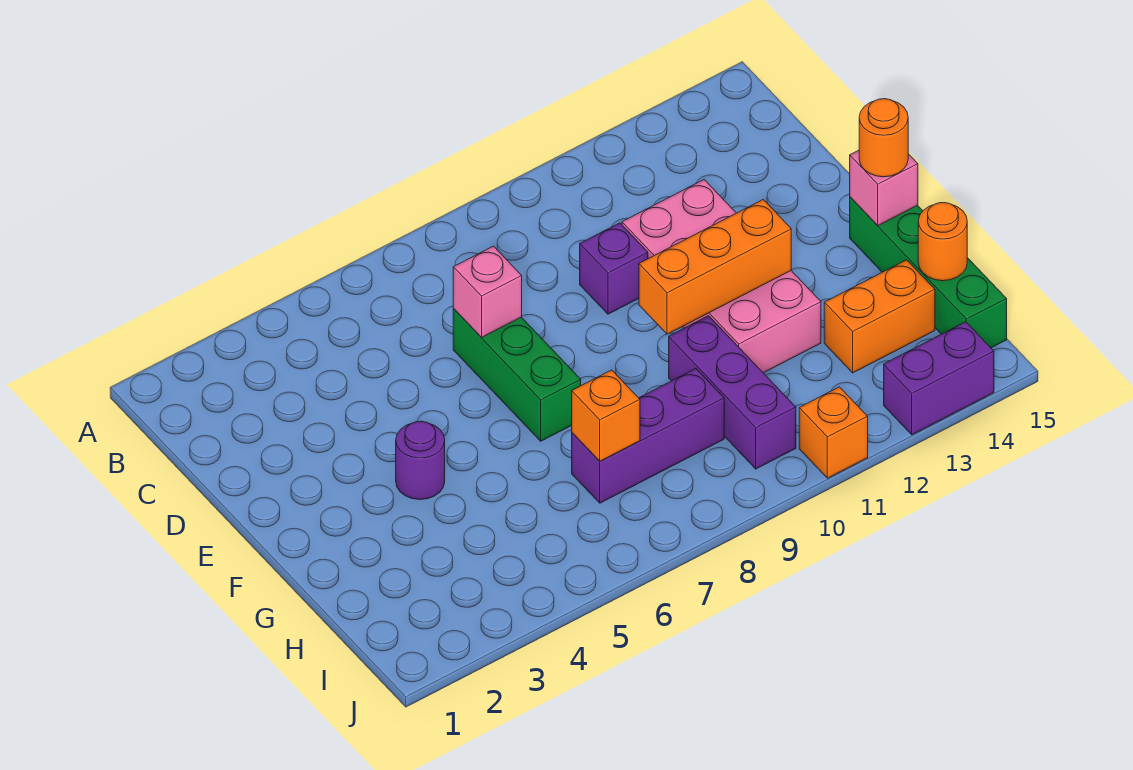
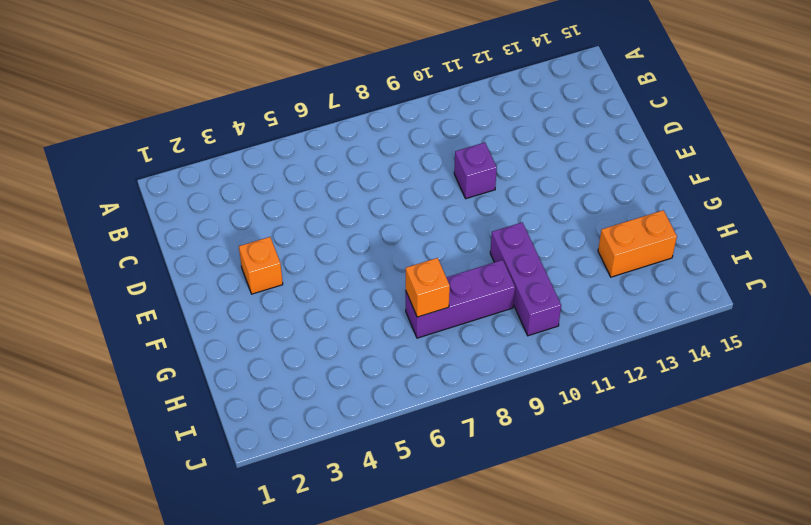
orange 1x1 brick [239,237,283,294] -> orange 1x1 brick moved to [799,387,868,478]
none -> green 1x3 brick [453,309,581,441]
none -> pink 2x4 brick [622,180,821,373]
none -> purple 1x1 round brick [396,421,445,500]

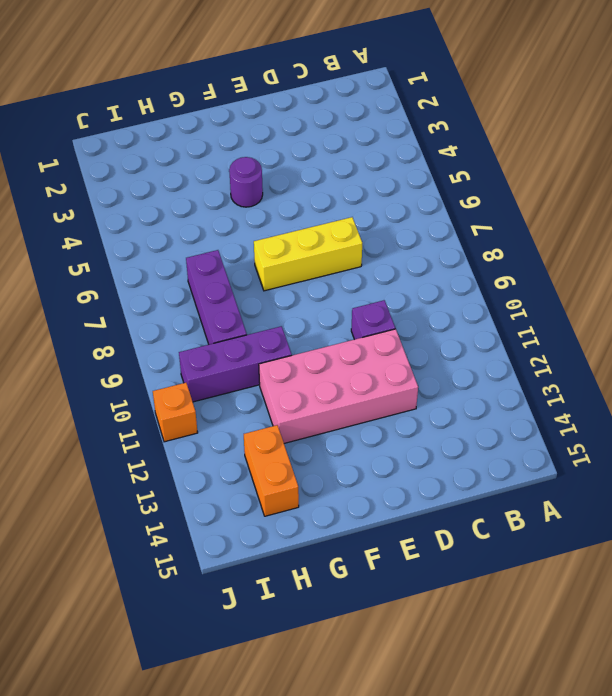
yellow 1x3 brick [254,217,362,291] -> green 1x3 brick [453,309,581,441]
none -> green 1x4 brick [850,197,1007,348]
none -> purple 1x2 brick [884,322,994,435]
none -> pink 1x1 brick [453,246,522,338]

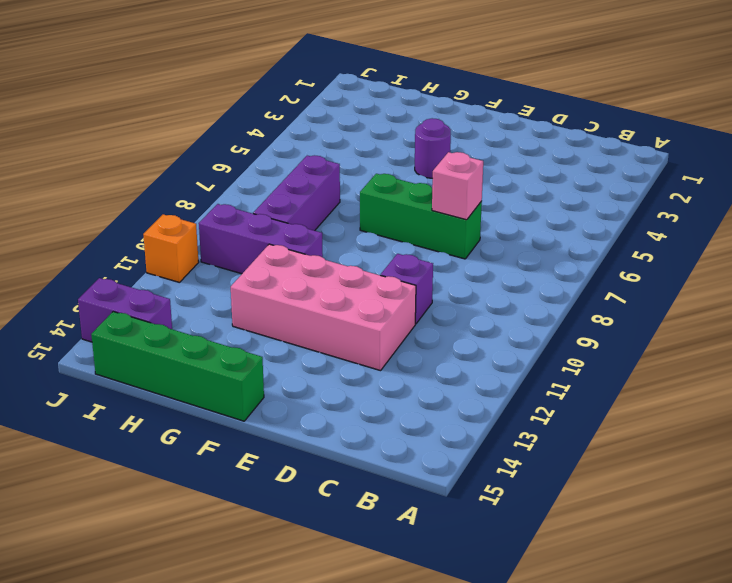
purple 1x2 brick [78,278,172,342] -> purple 1x2 brick turned to [884,322,994,435]
none -> orange 1x2 brick [824,260,935,373]
none -> orange 1x3 brick [639,200,791,334]
none -> pink 1x1 brick [850,150,918,226]

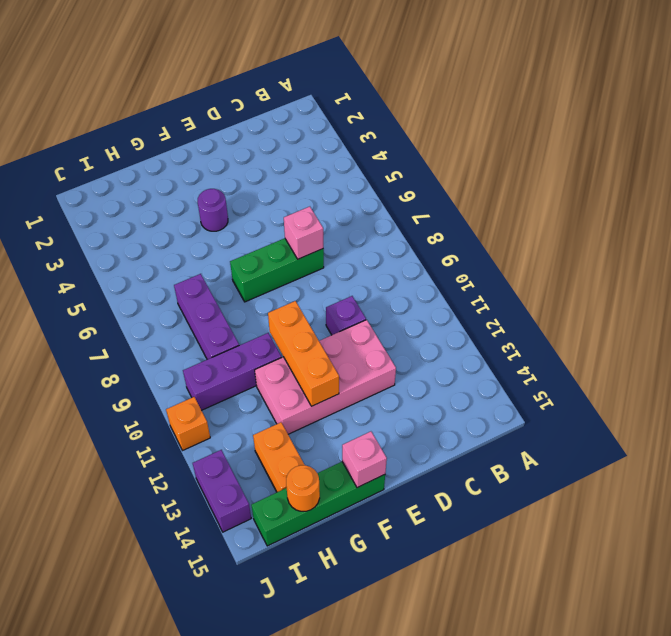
none -> orange 1x1 brick [572,370,640,461]
none -> orange 1x1 round brick [859,99,908,177]

